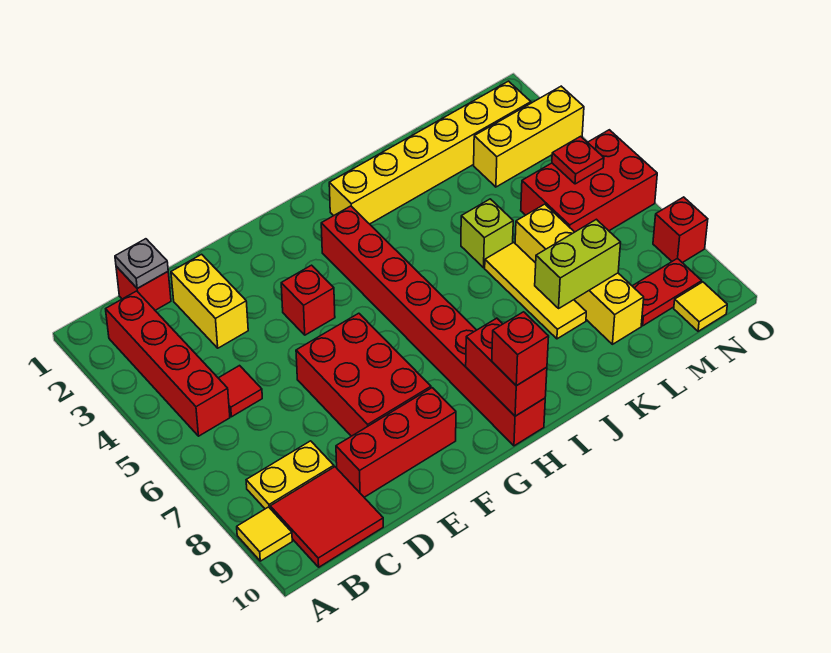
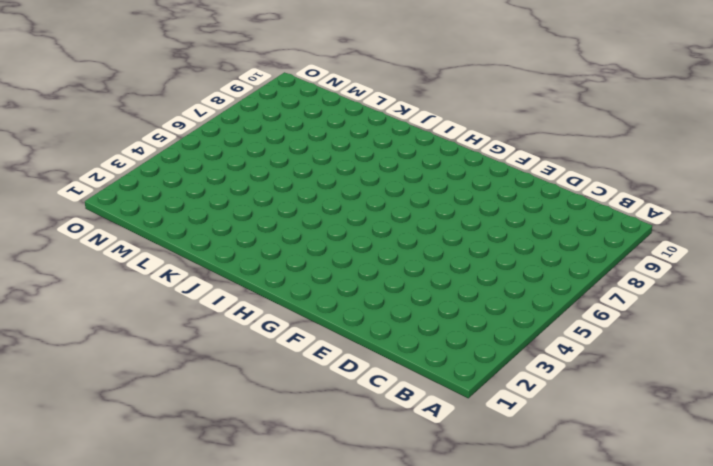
none -> yellow 1x1 tile [237,507,292,561]
none -> red 1x4 brick [106,291,230,436]
none -> yellow 1x2 plate [246,441,334,509]

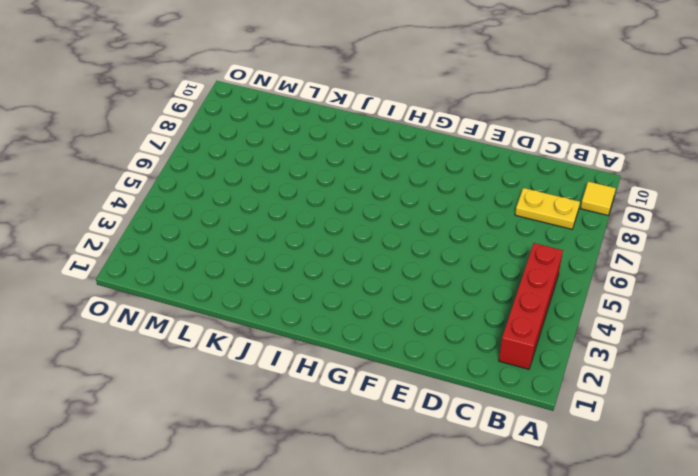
none -> red 2x2 tile [270,467,383,567]
none -> red 1x1 brick [116,266,171,310]
none -> red 1x1 tile [219,366,262,417]

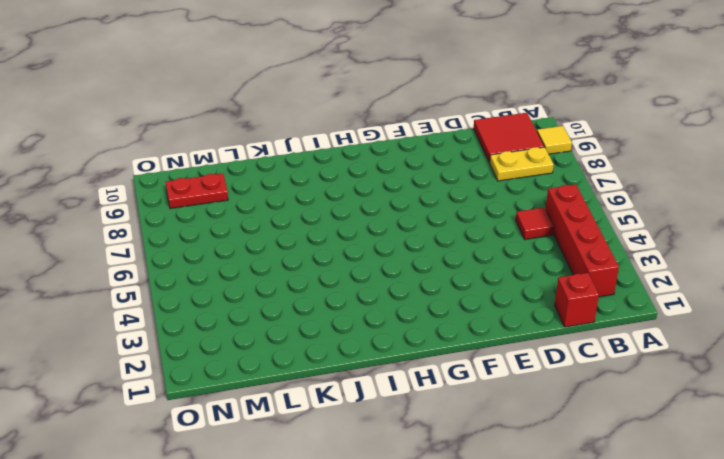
none -> yellow 1x2 brick [171,254,248,348]
none -> red 1x3 brick [336,388,456,497]
none -> red 2x3 brick [296,313,431,436]

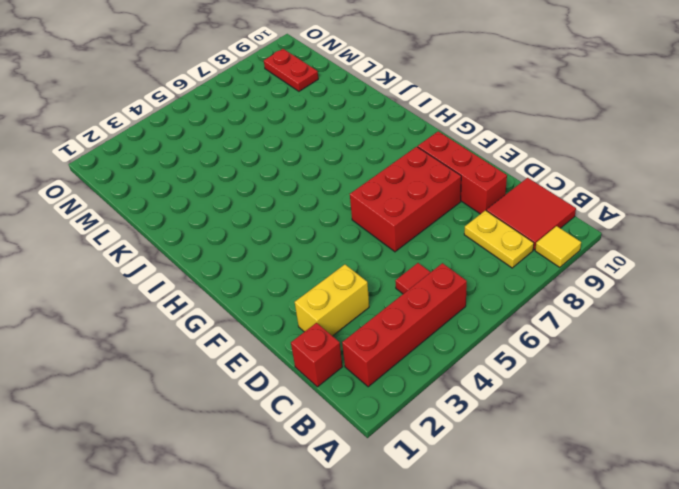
none -> red 1x1 brick [281,265,335,335]
none -> red 1x8 brick [321,206,545,446]
none -> yellow 1x6 brick [329,81,531,224]

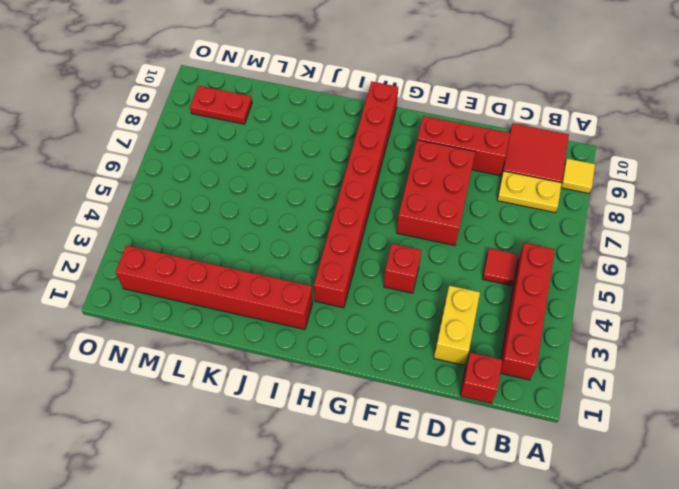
red 1x6 brick [116,245,313,329] -> yellow 1x6 brick [329,81,531,224]
none -> lime 1x1 brick [461,199,513,268]
none -> yellow 1x3 tile [485,242,586,339]
none -> yellow 1x4 brick [515,204,644,344]

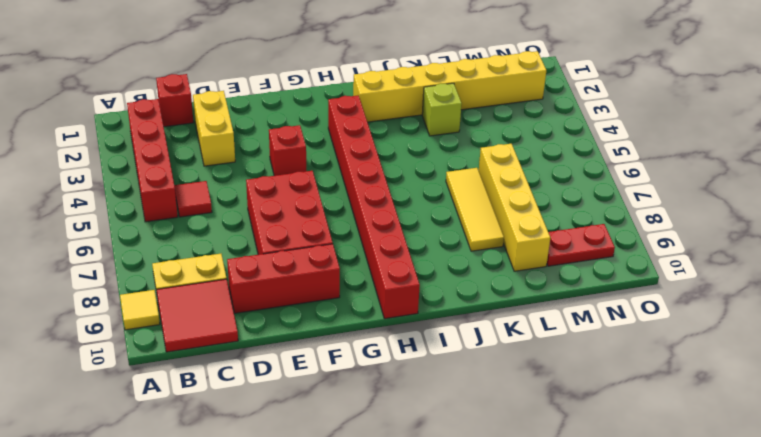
lime 1x1 brick [422,83,462,136] -> lime 1x1 brick moved to [461,199,513,268]
none -> yellow 1x3 brick [474,86,584,187]
none -> red 2x3 brick [521,130,657,232]
none -> yellow 1x1 tile [674,282,727,331]

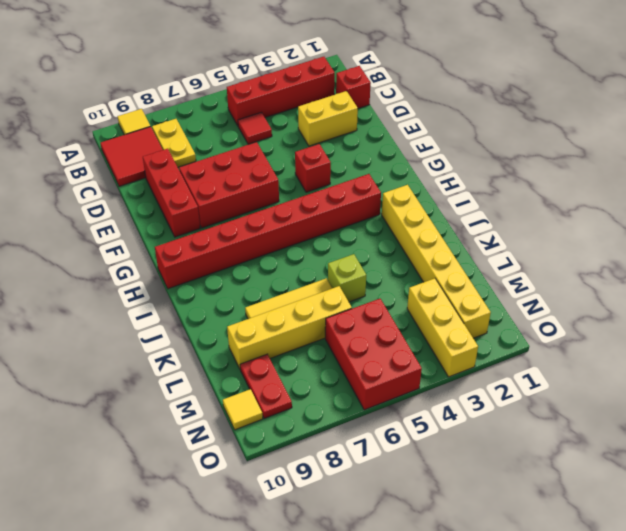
none -> red 1x1 brick [653,197,708,263]
none -> grey 1x1 plate [115,239,168,288]
none -> red 1x2 brick [466,318,547,416]

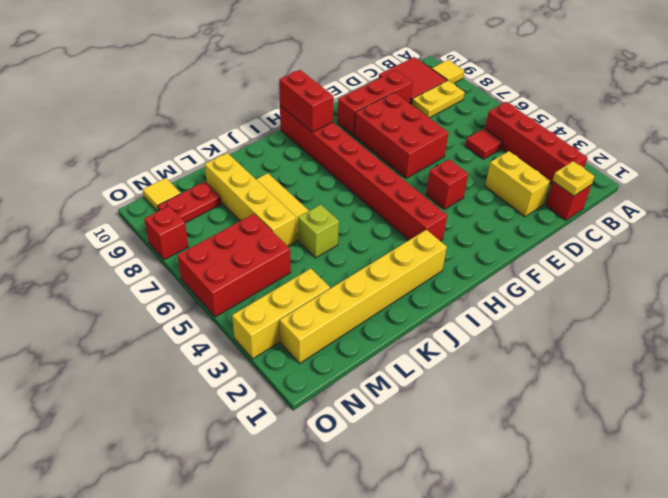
yellow 1x1 plate [553,161,594,196] -> grey 1x1 plate [115,239,168,288]
none -> lime 1x2 brick [535,219,621,308]
none -> red 1x1 plate [552,136,604,184]
none -> red 1x1 brick [492,312,549,386]

